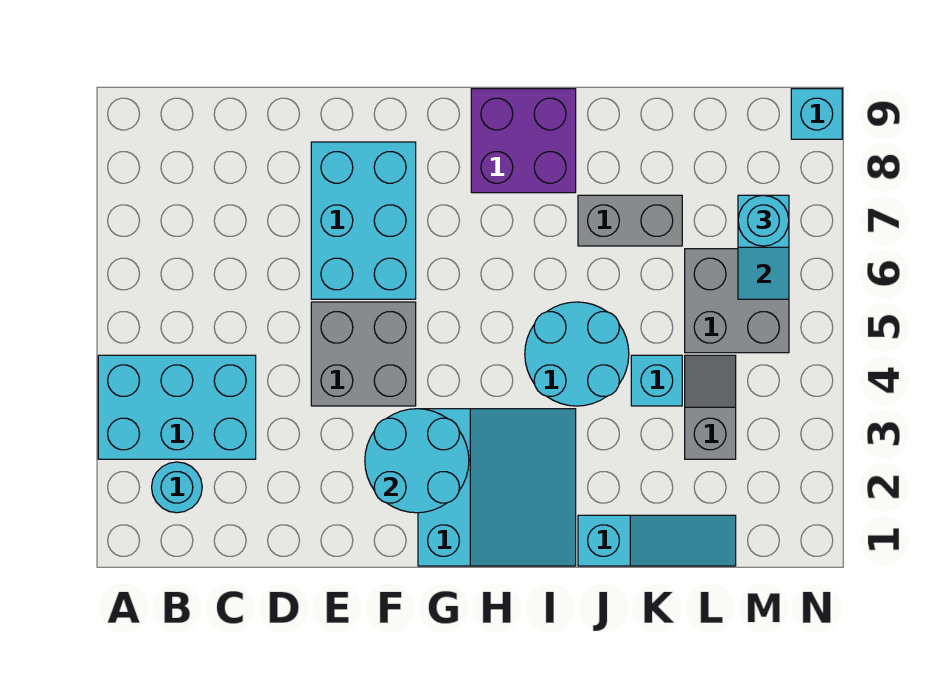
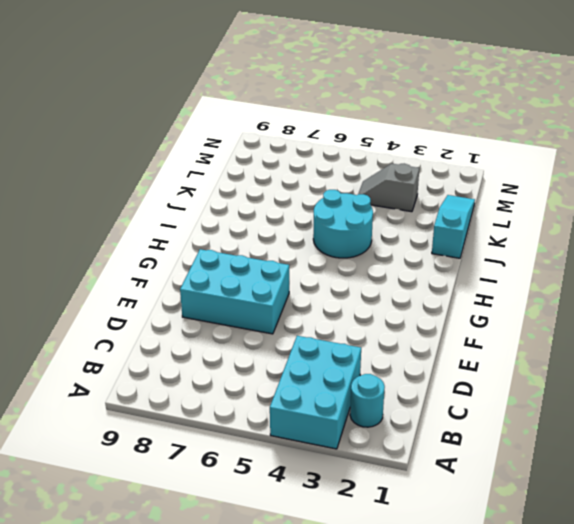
none -> grey 2x2 brick [311,302,416,406]
none -> cyan 3x3 slope [418,409,576,566]
none -> purple 2x2 brick [471,89,576,193]

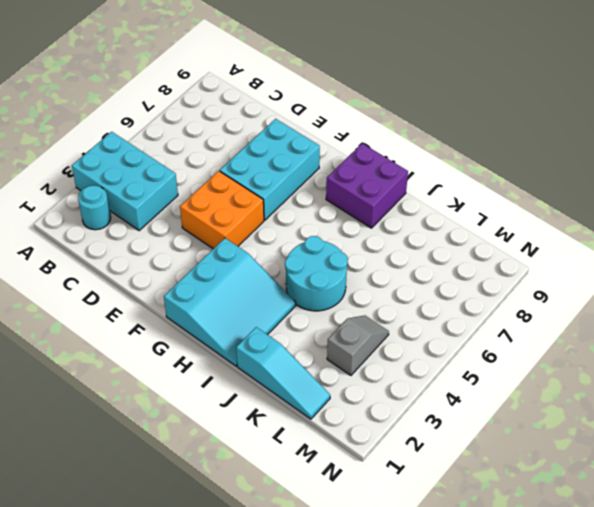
orange 2x2 brick [180,171,264,249] -> grey 2x2 brick [311,302,416,406]
none -> grey 1x2 brick [578,195,682,246]
none -> cyan 1x1 brick [631,355,682,406]
none -> grey 2x2 brick [685,249,789,353]

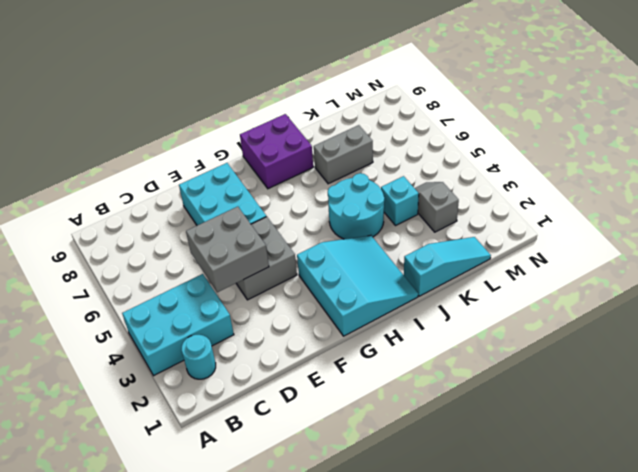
grey 2x2 brick [186,207,269,292] -> grey 2x2 brick moved to [685,249,789,353]
none -> cyan 1x1 brick [791,89,842,139]
none -> cyan 2x2 round brick [365,409,469,513]
none -> cyan 1x2 slope [738,195,789,299]

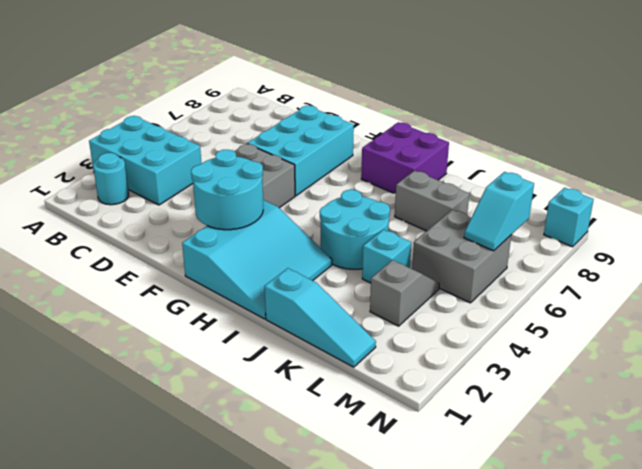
none -> cyan 1x1 round brick [738,195,789,246]

